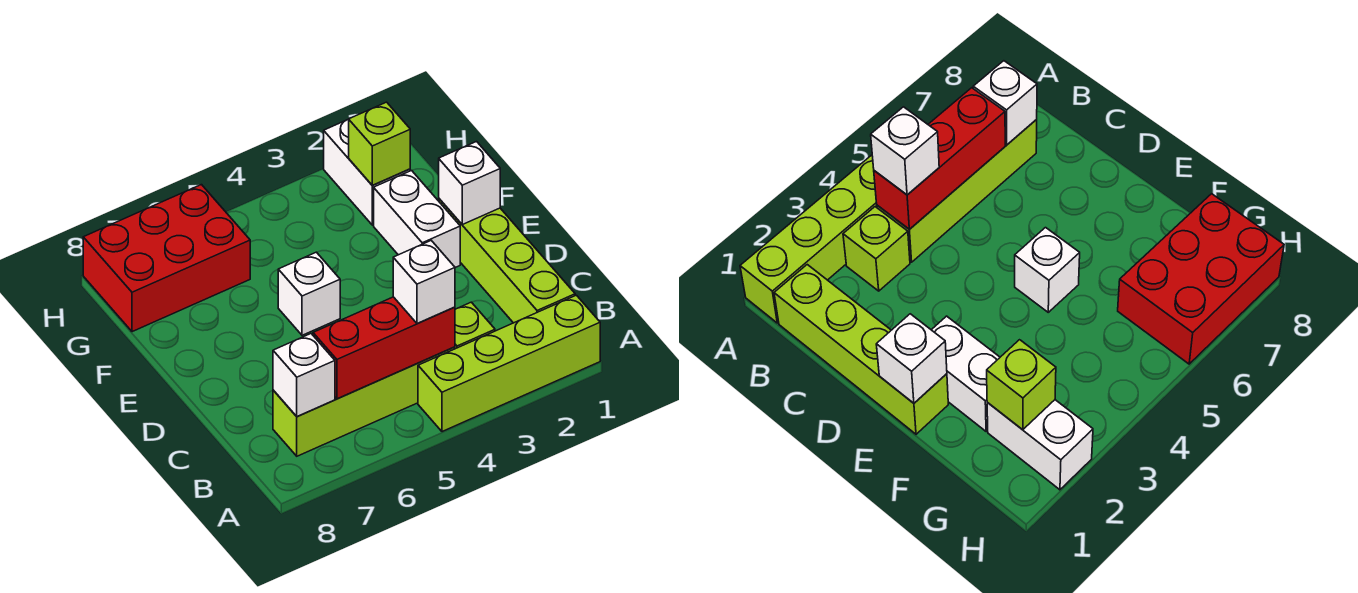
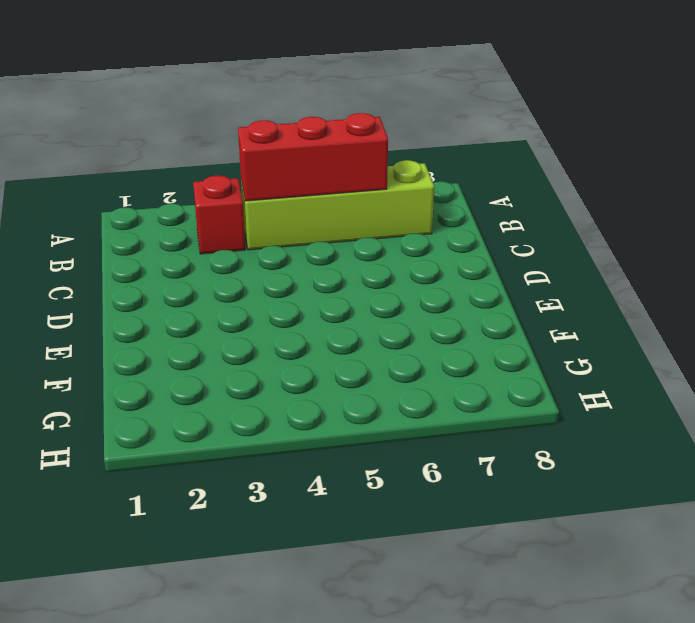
red 1x1 brick [193,176,245,254] -> lime 1x1 brick [455,302,495,349]
none -> lime 1x4 brick [418,295,600,432]
none -> lime 1x4 brick [439,199,575,323]
none -> white 1x2 brick [374,171,460,268]

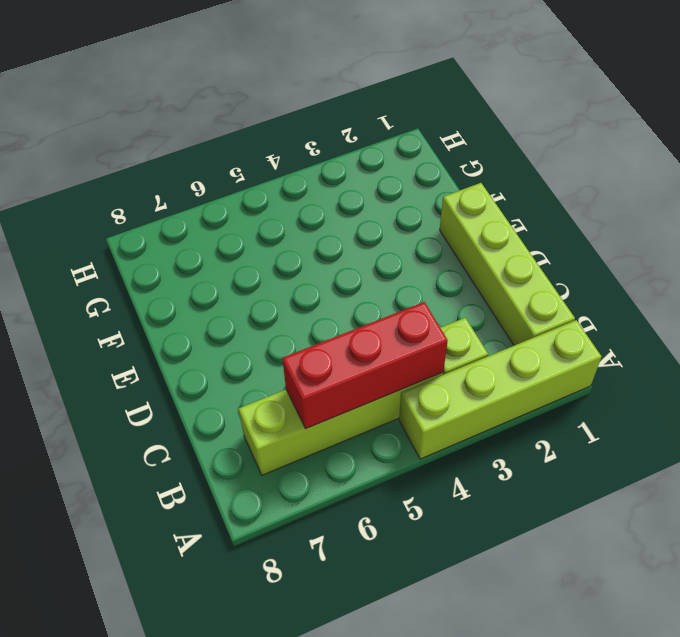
none -> white 1x2 brick [374,171,460,268]
none -> white 1x1 brick [278,252,340,335]
none -> white 1x2 brick [324,119,410,225]

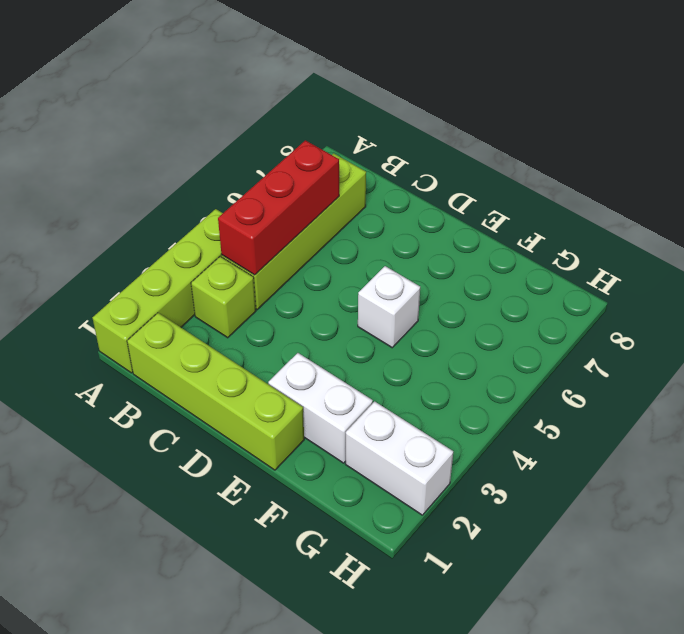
none -> red 2x3 brick [83,185,250,332]
none -> white 1x1 brick [273,334,335,416]
none -> white 1x1 brick [439,142,500,225]

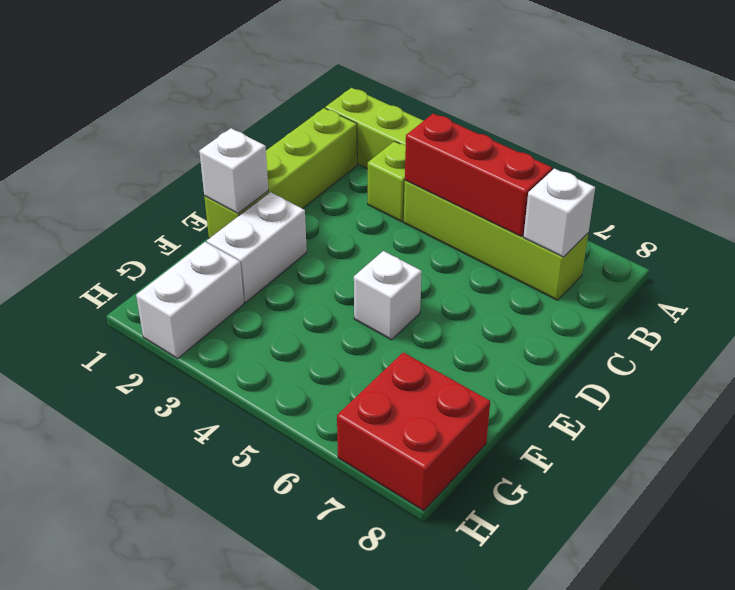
red 2x2 brick [337,352,490,511] -> red 2x3 brick [83,185,250,332]
none -> lime 1x1 brick [349,102,410,185]
none -> white 1x1 brick [393,241,455,323]

